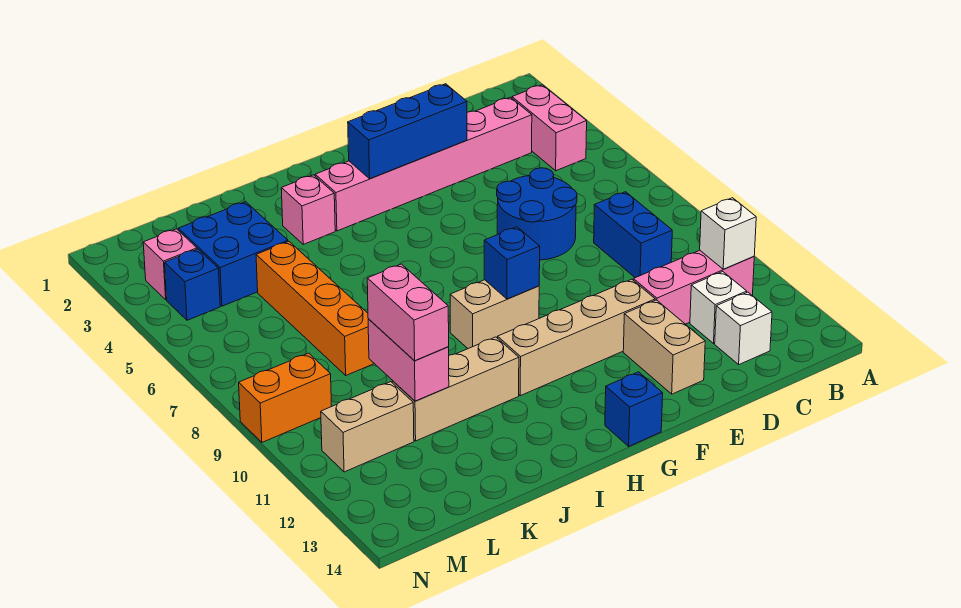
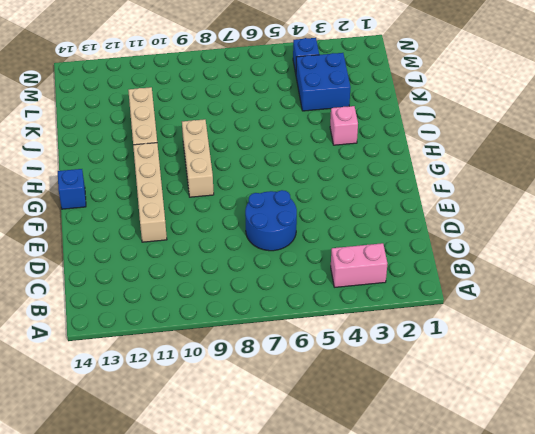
tan 1x3 brick [182,119,214,197] -> tan 1x2 brick [450,280,539,349]
none -> pink 1x3 brick [633,251,754,324]
none -> pink 1x6 brick [315,97,532,231]
none -> blue 1x2 brick [594,192,672,278]

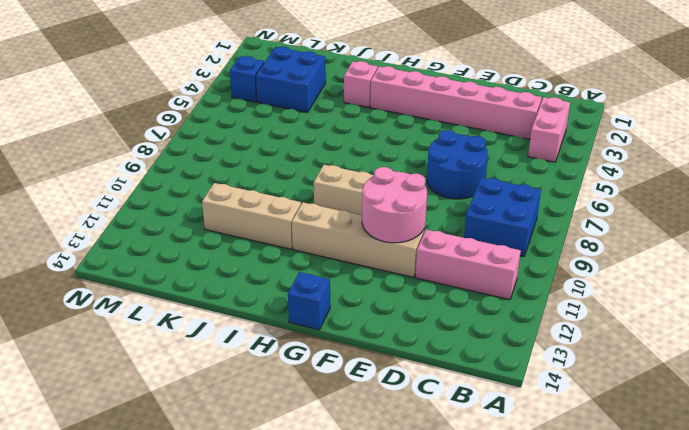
blue 2x2 brick [464,177,541,257] -> blue 1x2 brick [594,192,672,278]
pink 2x2 round brick [362,167,427,243] -> none
none -> white 1x1 brick [690,272,747,343]
none -> white 1x1 brick [715,292,772,364]
none -> tan 1x2 brick [623,300,705,394]

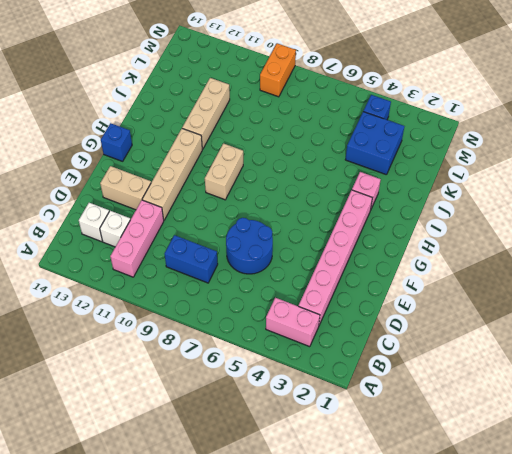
none -> orange 1x4 brick [256,242,374,375]
none -> tan 1x2 brick [321,382,414,472]
none -> pink 1x1 brick [143,229,197,300]

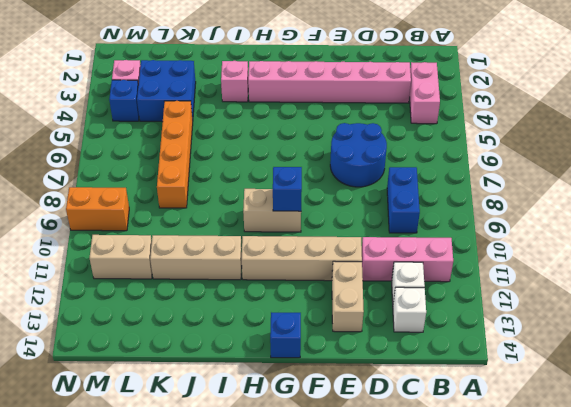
none -> white 1x1 brick [700,198,756,269]
none -> blue 1x3 brick [348,84,467,179]
none -> pink 1x2 brick [368,319,449,401]

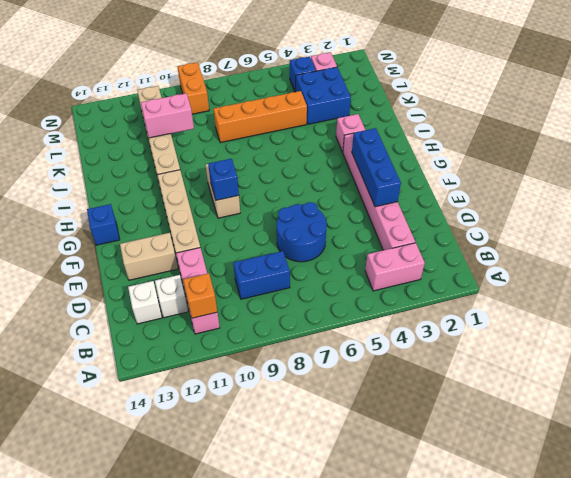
orange 1x1 brick [183,273,217,318] -> white 1x1 brick [700,198,756,269]
none -> pink 1x2 brick [367,264,449,361]

